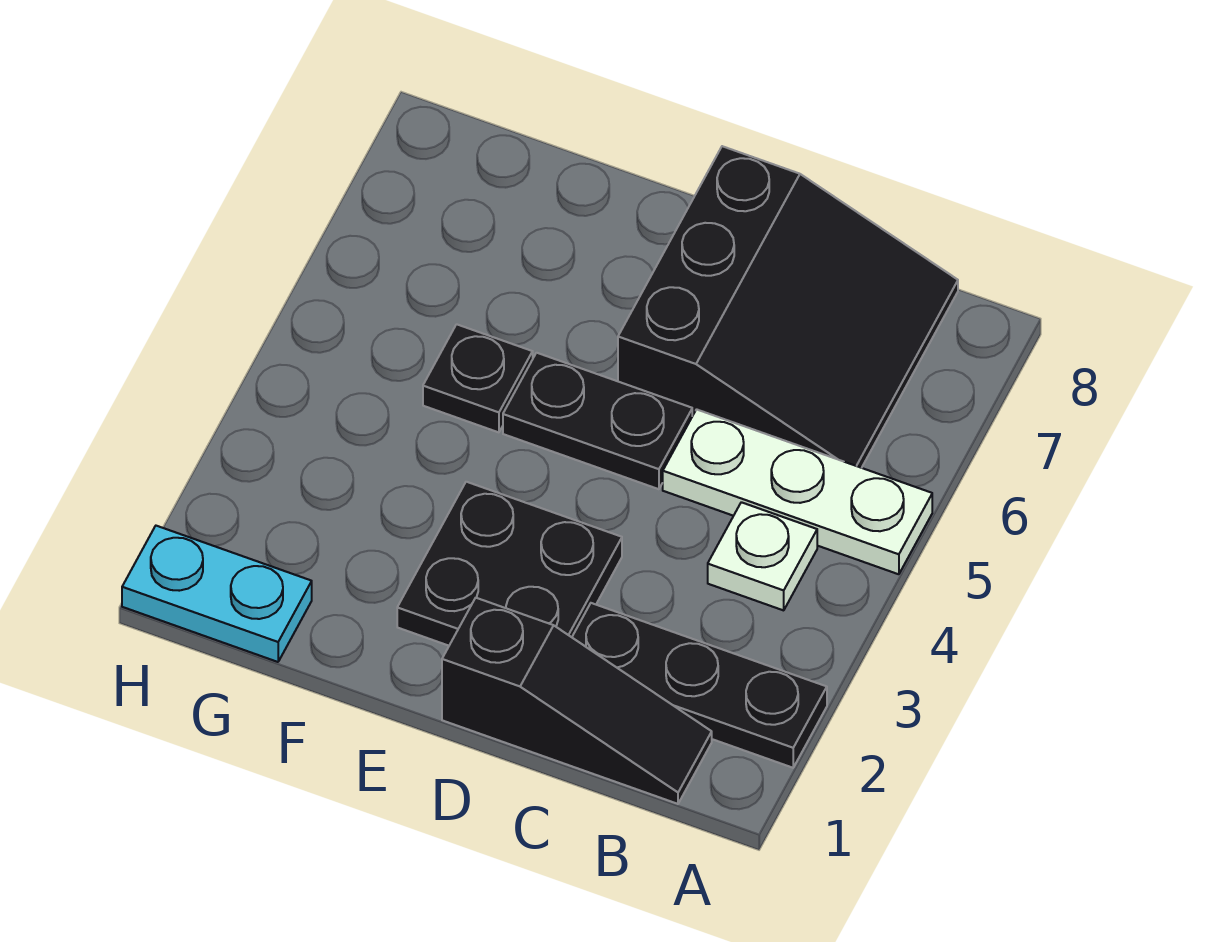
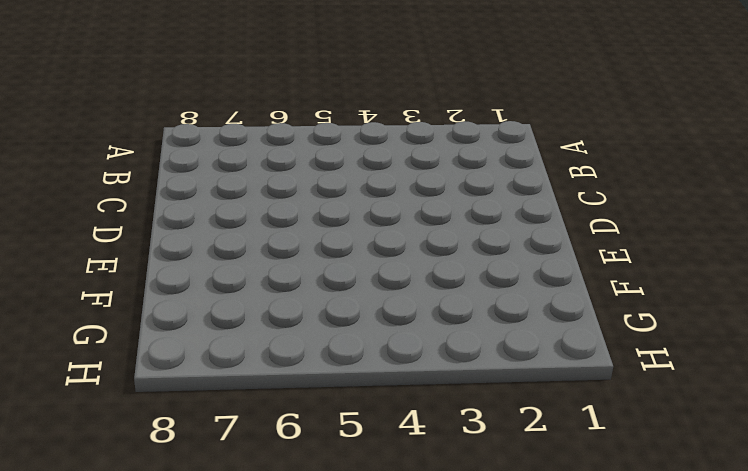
none -> black 1x3 plate [572,603,827,768]
none -> white 1x3 plate [663,409,932,574]

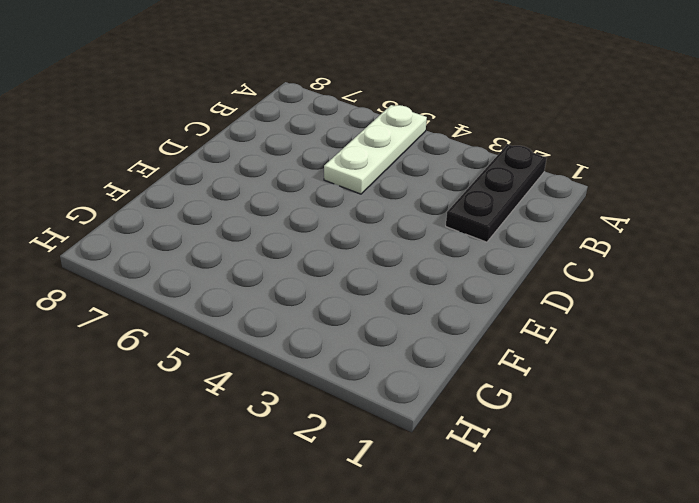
none -> black 1x3 slope [442,598,712,804]
none -> white 1x1 plate [708,502,817,610]

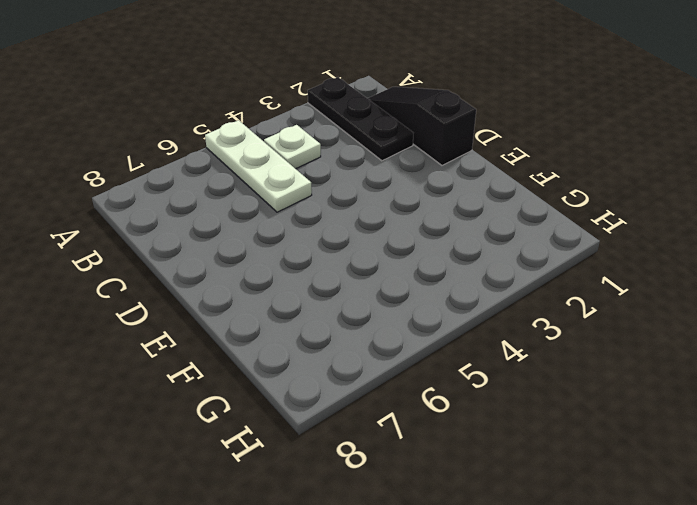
none -> black 3x3 slope [618,146,958,468]
none -> black 2x2 plate [397,482,622,646]

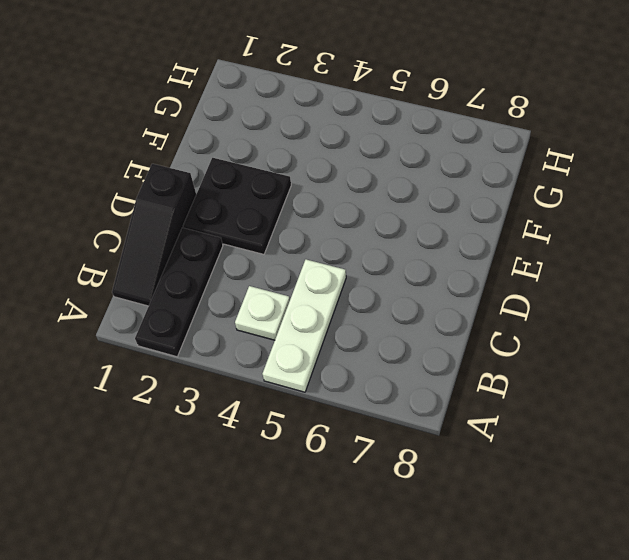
none -> black 3x3 slope [618,146,958,468]
none -> black 1x2 plate [503,353,692,489]

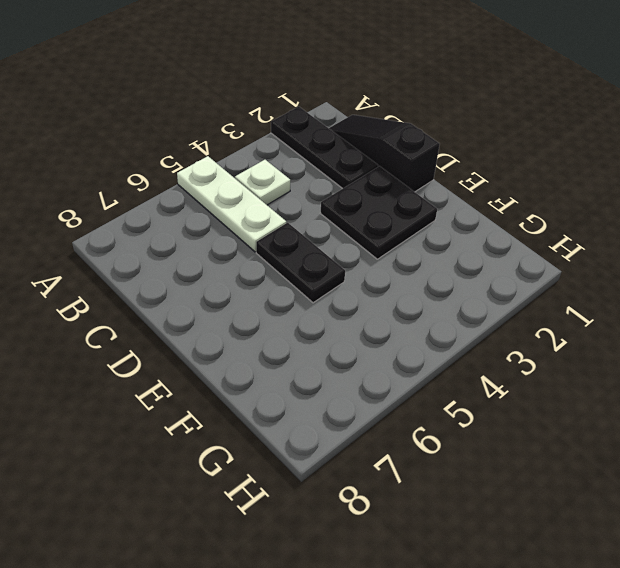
none -> black 3x3 slope [618,146,958,468]
none -> black 1x1 plate [423,324,533,432]

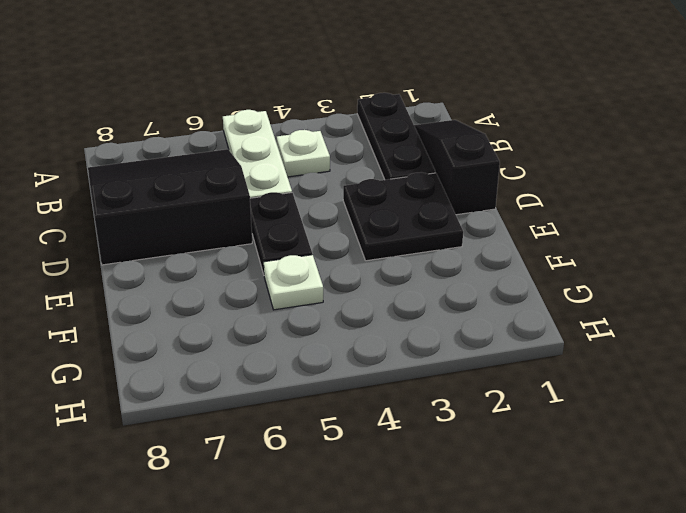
white 1x1 plate [264,255,323,310] -> black 1x1 plate [423,324,533,432]
none -> cyan 1x2 plate [122,526,312,662]

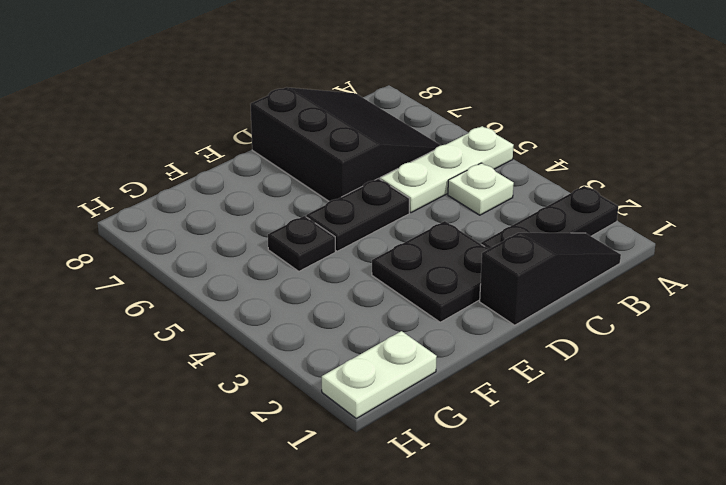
white 1x2 plate [322,331,437,419] -> cyan 1x2 plate [122,526,312,662]

